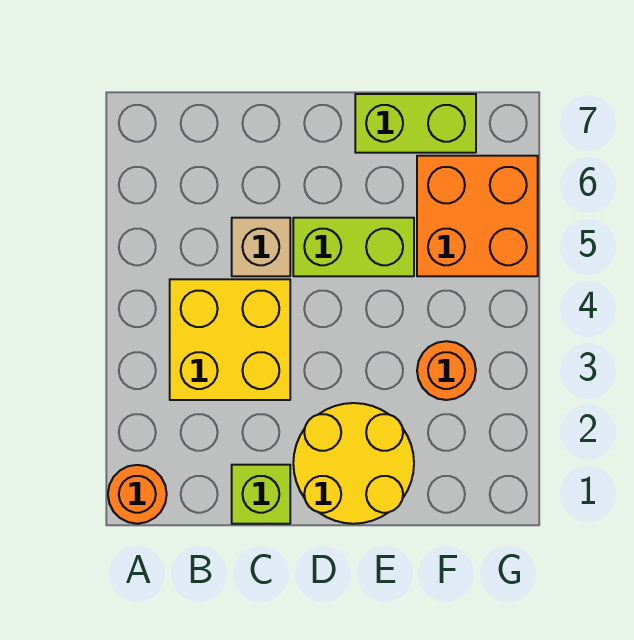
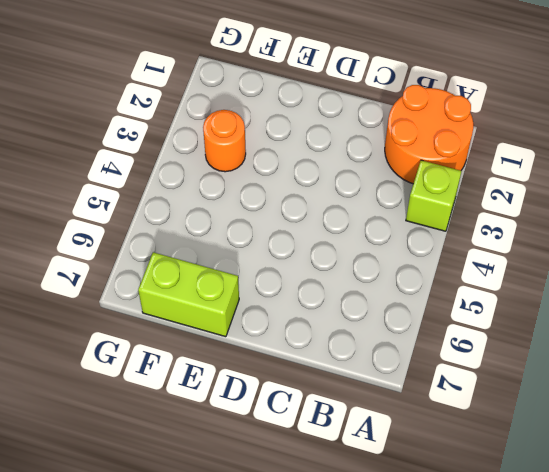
orange 2x2 round brick [385,85,473,184] -> orange 1x1 round brick [108,465,167,524]
lime 1x1 brick [406,160,462,231] -> lime 1x1 brick moved to [232,465,290,524]
none -> yellow 2x2 brick [170,279,290,400]
none -> tan 1x1 brick [232,218,290,276]

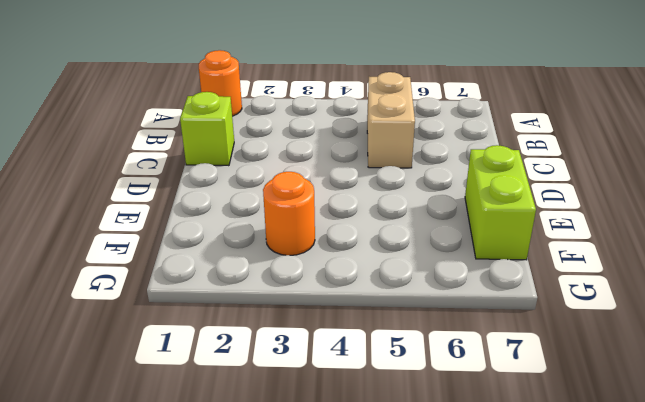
tan 1x2 brick [367,72,415,168] -> tan 1x1 brick [232,218,290,276]
none -> yellow 2x2 brick [170,279,290,400]
none -> yellow 2x2 round brick [293,403,414,524]

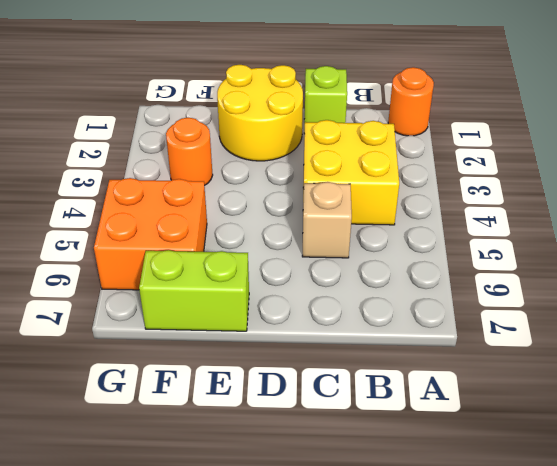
none -> lime 1x2 brick [293,218,414,276]

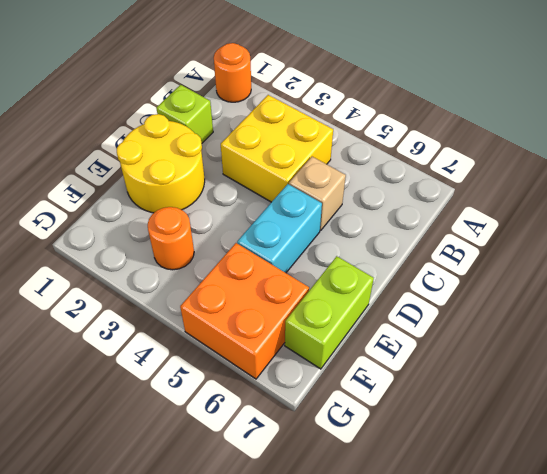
cyan 1x2 brick [237,184,322,273] -> lime 1x2 brick [293,218,414,276]

